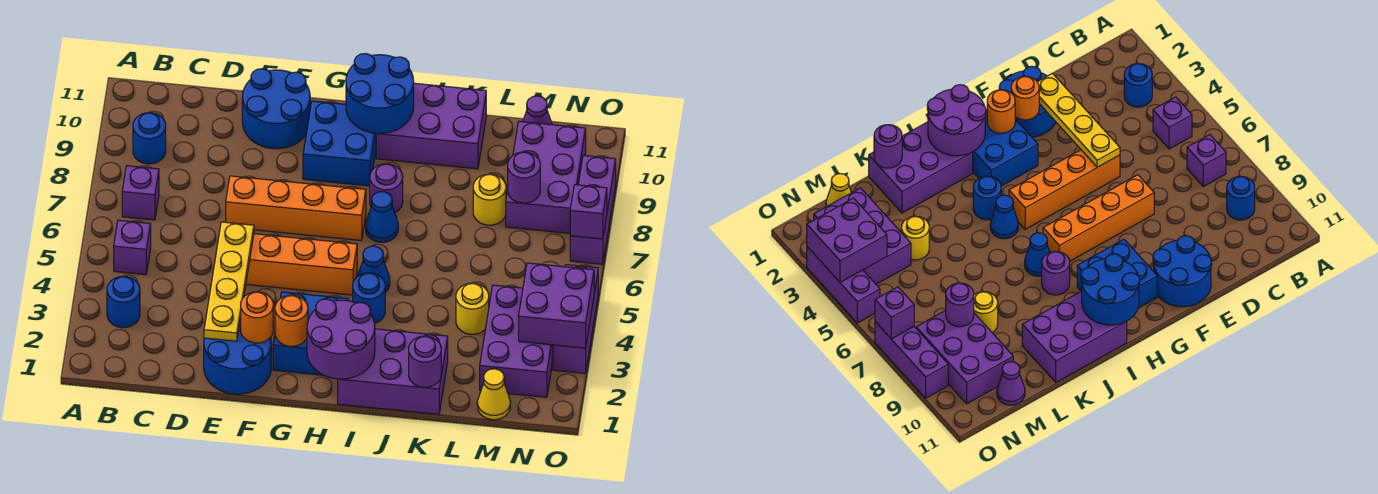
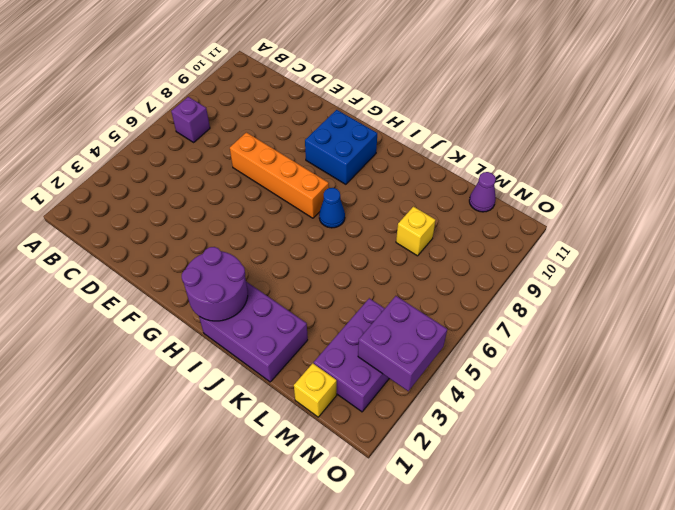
yellow 1x1 brick [396,207,436,256] -> yellow 1x1 round brick [473,174,506,225]
yellow 1x1 brick [294,363,337,417] -> yellow 1x1 cone [477,369,510,420]
none -> blue 1x1 round brick [107,276,140,328]
none -> purple 1x1 brick [114,220,151,275]
none -> blue 1x1 round brick [133,113,166,164]
none -> blue 2x2 round brick [204,319,271,394]

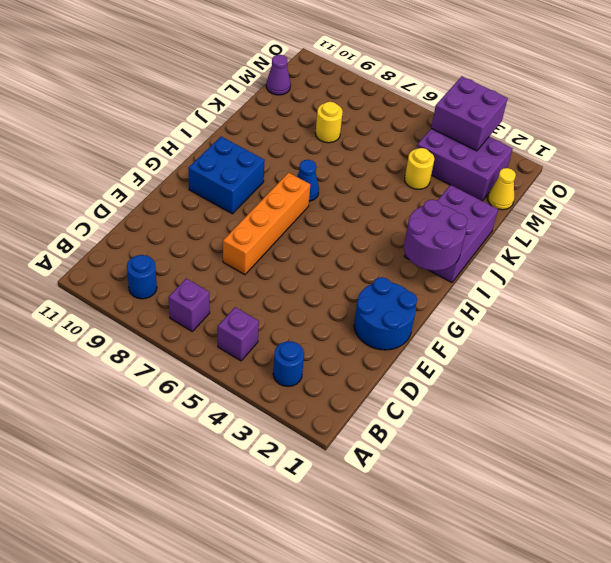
none -> orange 1x4 brick [246,234,357,295]
none -> blue 2x2 round brick [242,69,310,149]
none -> blue 2x2 brick [273,292,349,375]
none -> blue 1x1 round brick [353,273,385,323]

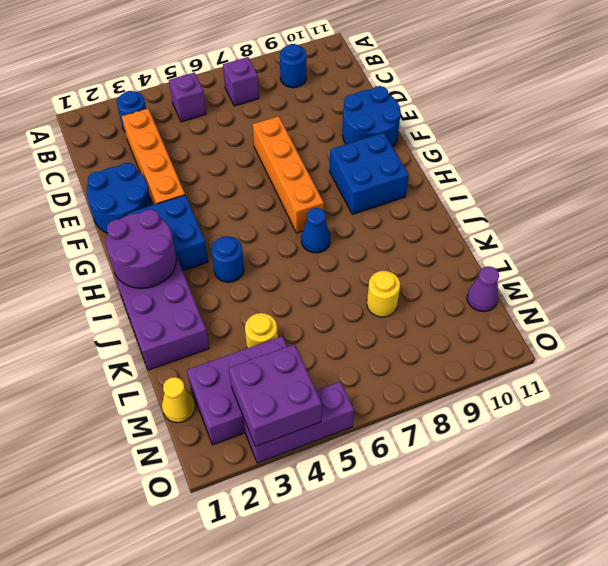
orange 1x4 brick [122,109,185,205] -> orange 1x4 brick moved to [246,234,357,295]
none -> blue 1x1 cone [358,246,390,293]
none -> purple 1x1 round brick [370,164,403,213]
none -> purple 2x3 brick [376,83,486,169]
none -> purple 2x3 brick [506,121,586,233]

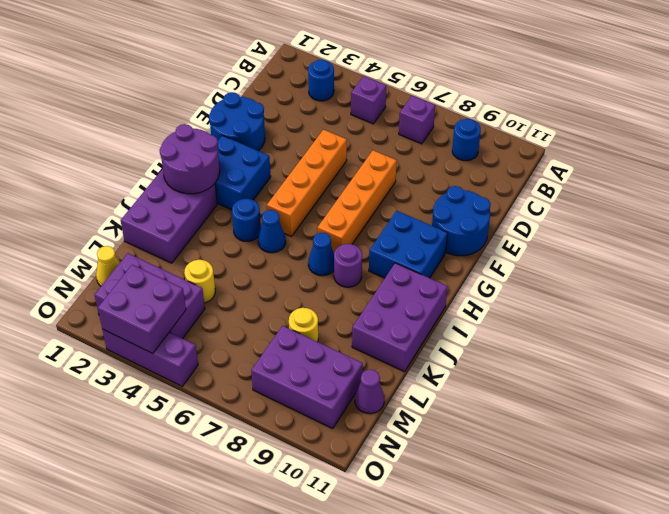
none -> purple 1x3 brick [570,155,616,264]
none -> yellow 1x4 plate [204,222,254,341]
none -> orange 1x1 round brick [241,292,273,343]
none -> orange 1x1 round brick [275,295,308,346]

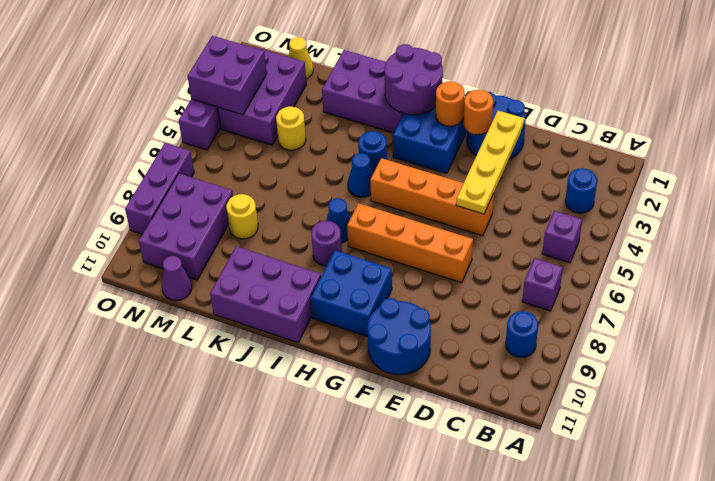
none -> blue 2x2 round brick [346,54,414,134]
none -> purple 1x1 round brick [409,336,441,387]
none -> purple 1x1 round brick [508,152,540,203]
none -> purple 1x1 brick [570,185,607,239]

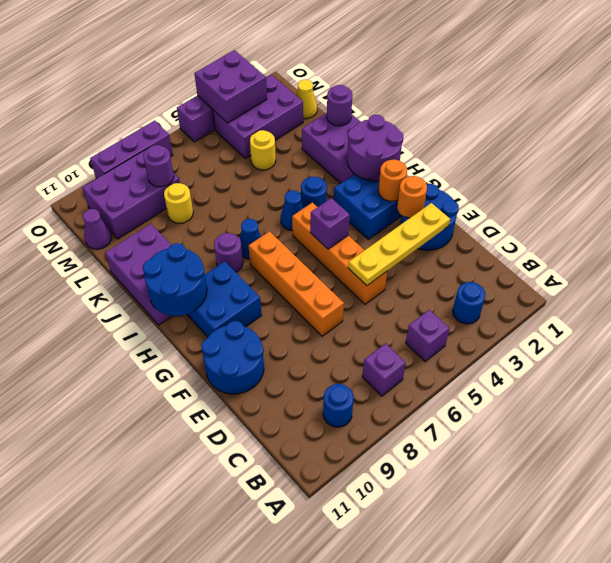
purple 1x1 brick [310,198,350,249] -> purple 1x1 brick moved to [570,185,607,239]

